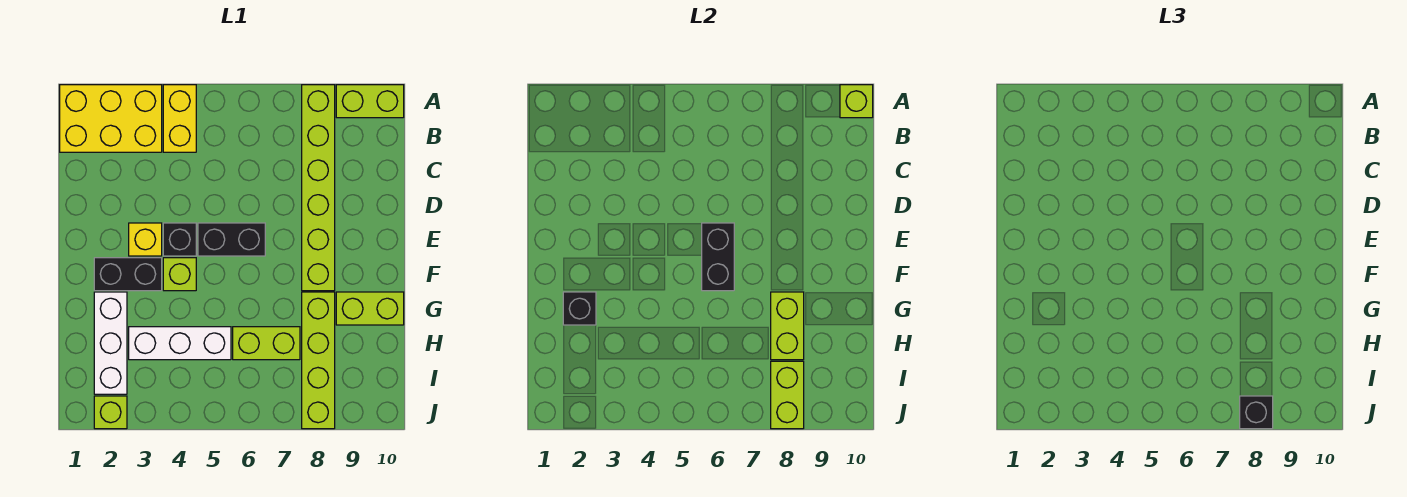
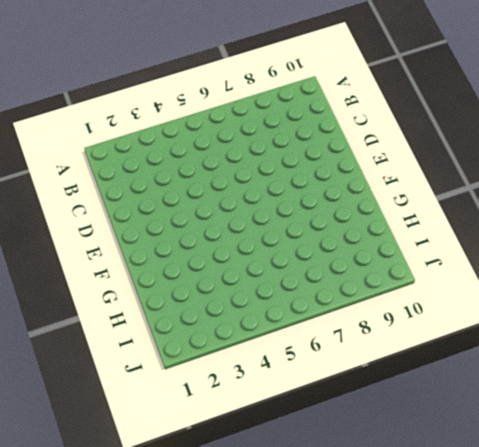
none -> yellow 2x3 brick [60,85,162,152]
none -> yellow 1x2 brick [163,85,196,152]
none -> lime 1x6 brick [302,85,335,291]

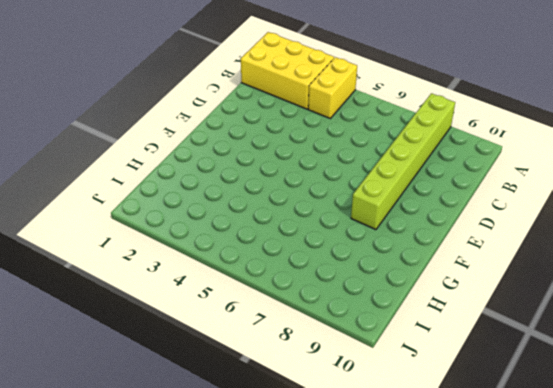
none -> lime 1x2 brick [336,85,404,118]
none -> yellow 1x1 brick [129,223,162,256]
none -> black 1x1 brick [163,223,196,256]

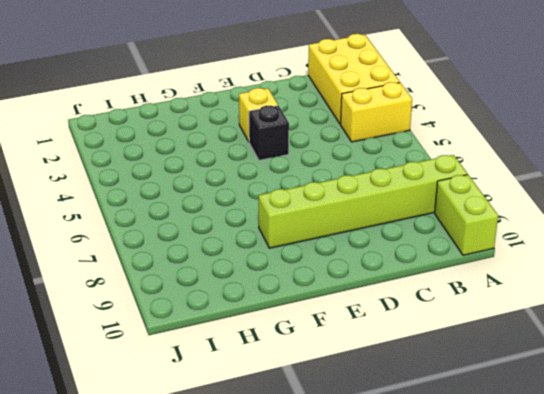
none -> black 1x2 brick [198,223,265,256]
none -> black 1x2 brick [94,258,162,291]
none -> lime 1x1 brick [163,258,196,291]

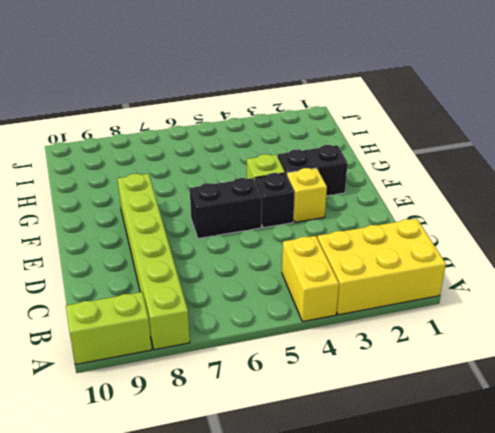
none -> white 1x3 brick [94,292,127,394]
none -> lime 1x4 brick [302,292,335,429]
none -> lime 1x2 brick [336,292,404,325]

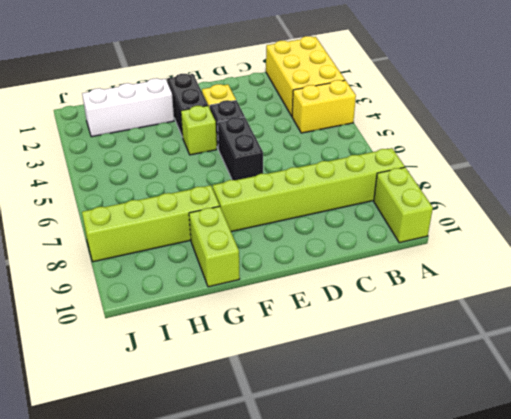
none -> white 1x3 brick [129,327,231,360]
none -> lime 1x2 brick [233,327,300,360]
none -> lime 1x1 brick [94,396,127,429]

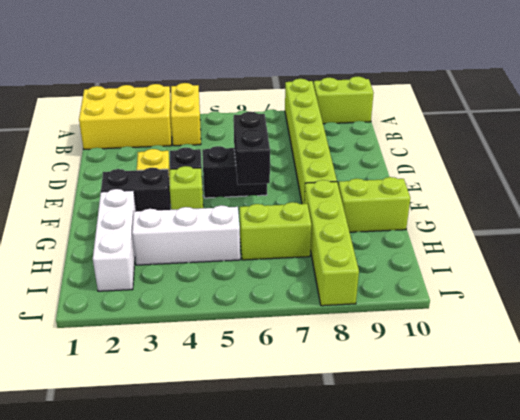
none -> lime 1x1 brick [94,396,127,429]
none -> lime 1x1 brick [840,85,873,118]
none -> black 1x1 brick [563,292,596,325]

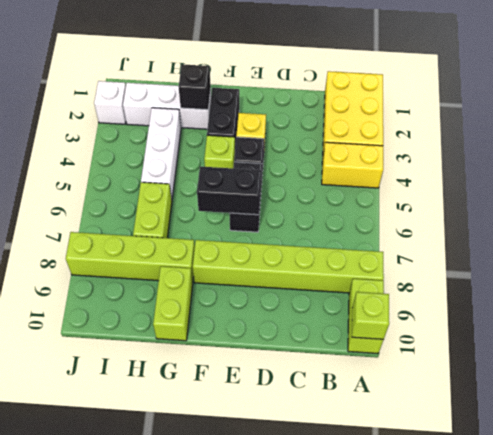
white 1x1 brick [94,81,126,124] -> lime 1x1 brick [94,396,127,429]
none -> lime 1x2 brick [771,292,804,360]
none -> lime 1x2 brick [771,361,804,429]
none -> black 1x1 brick [1240,396,1273,429]

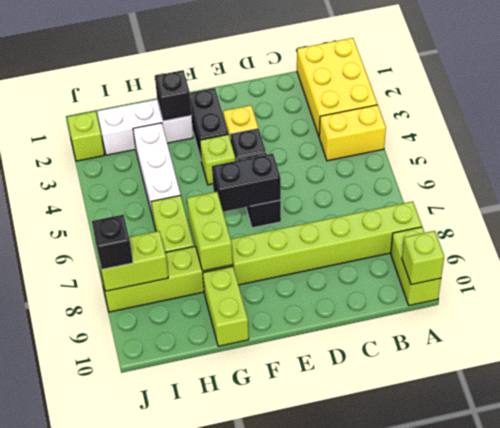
lime 1x2 brick [187,192,233,271] -> lime 1x2 brick turned to [771,292,804,360]

